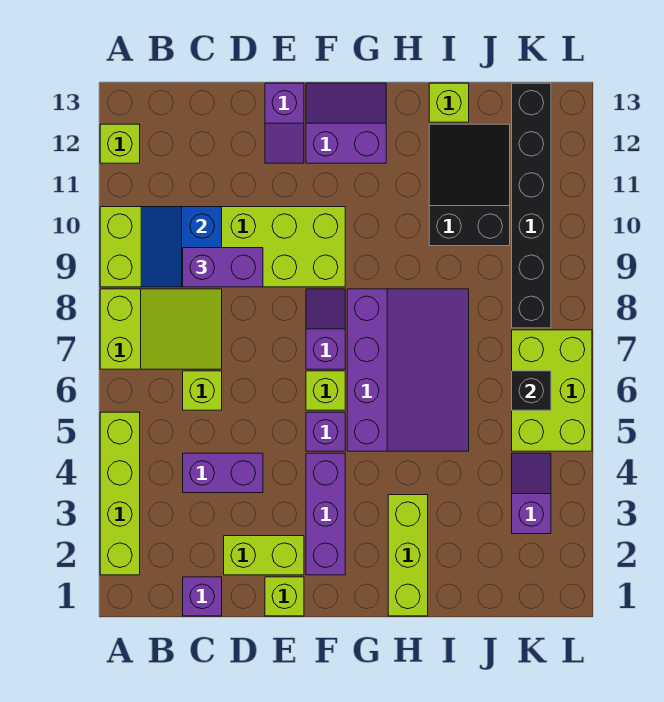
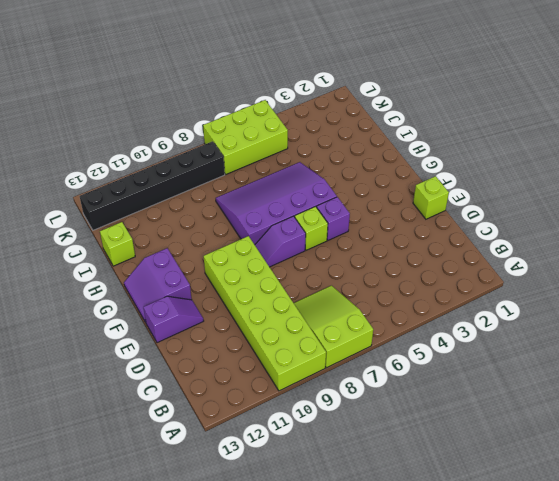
none -> lime 1x4 brick [100,412,140,575]
none -> lime 1x1 brick [100,124,140,163]
none -> purple 1x1 brick [183,577,222,616]

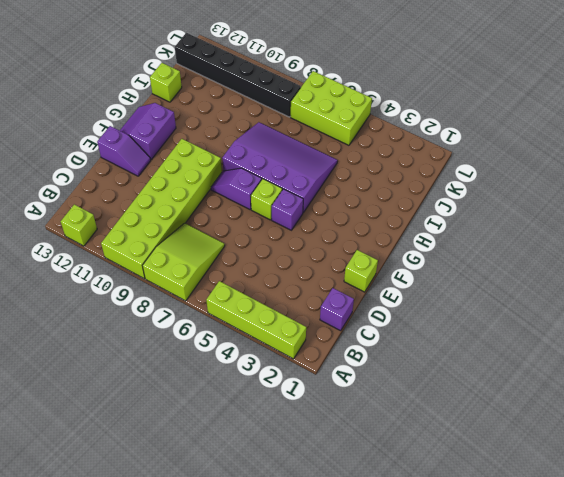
none -> purple 1x2 brick [183,453,263,493]
none -> lime 1x1 brick [183,371,222,410]
none -> lime 1x2 brick [224,536,304,575]

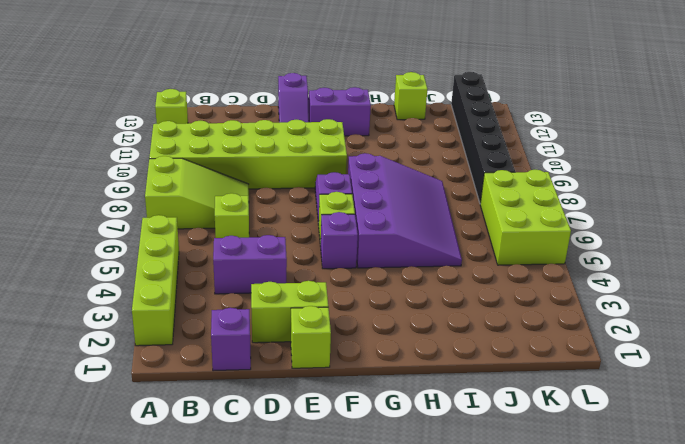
none -> purple 1x3 brick [306,453,345,575]
none -> lime 1x3 brick [388,495,428,616]
none -> black 2x3 slope [429,124,510,246]

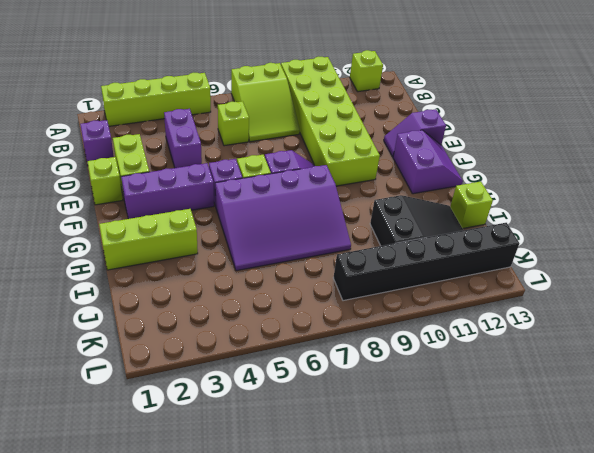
none -> purple 1x2 slope [512,453,551,534]
none -> lime 2x3 brick [512,330,592,451]
none -> blue 2x2 slope [141,207,222,287]

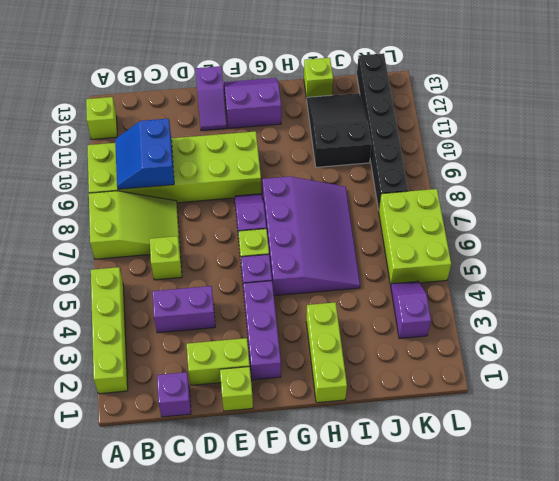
none -> black 1x1 brick [512,371,551,410]
none -> purple 1x2 brick [183,248,263,287]

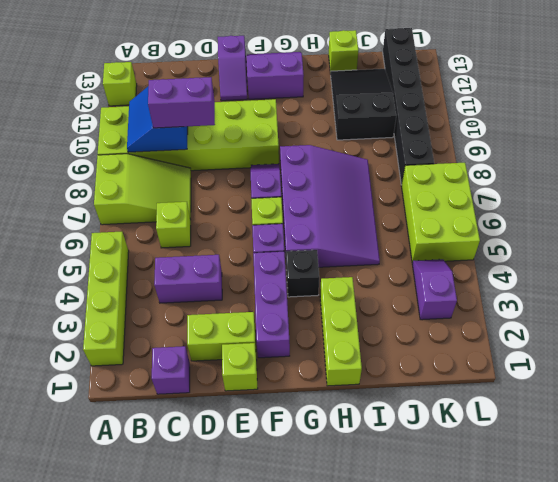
black 1x1 brick [286,250,319,297] -> black 1x1 brick moved to [512,371,551,410]

